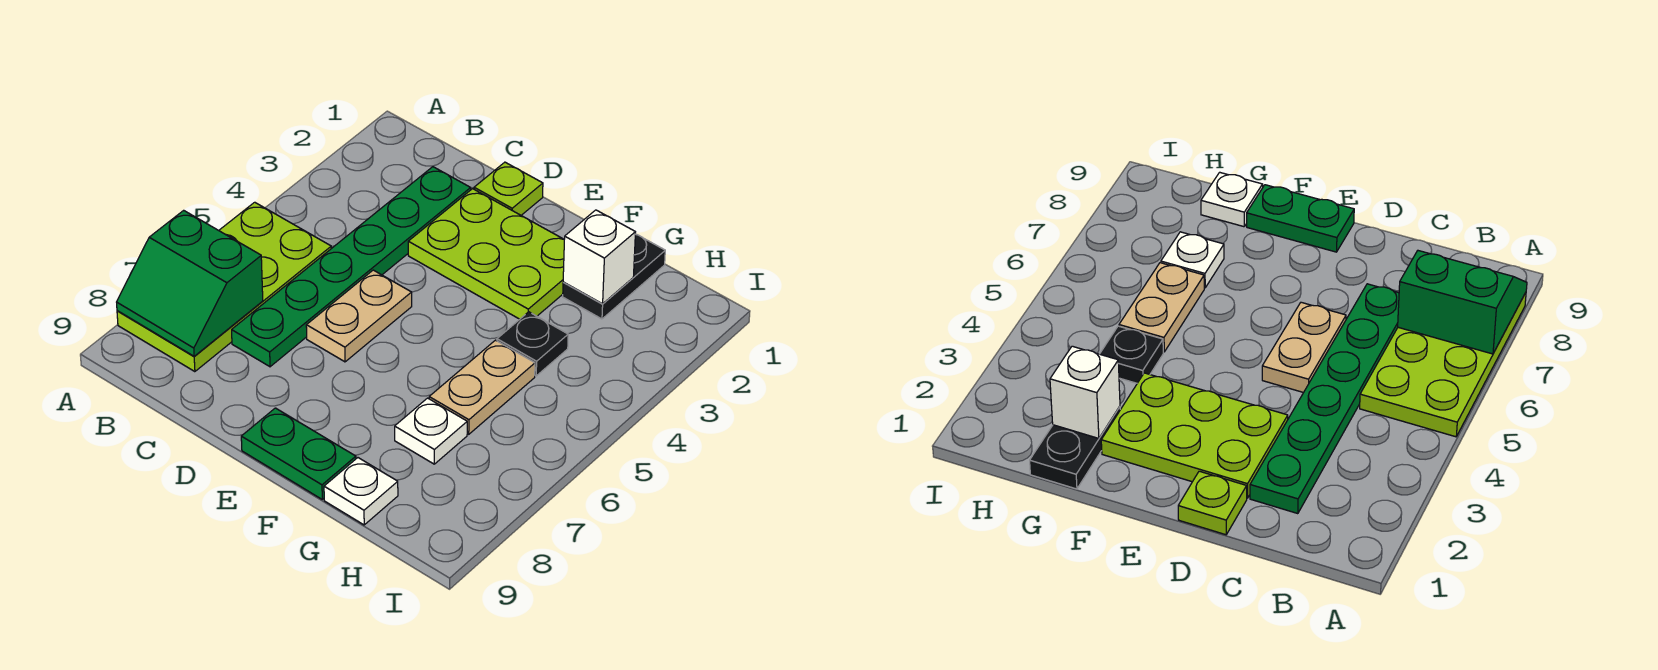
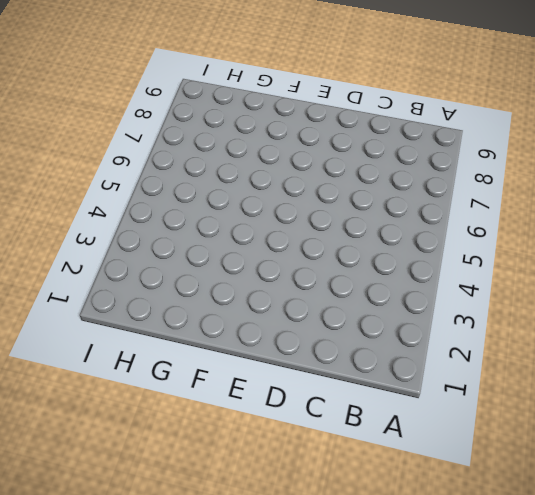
none -> lime 2x4 plate [117,202,331,372]
none -> green 1x6 plate [232,167,471,367]
none -> lime 1x1 plate [474,162,543,215]

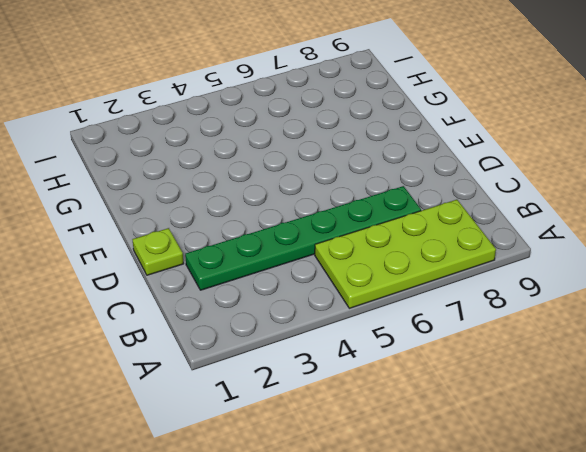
none -> lime 2x3 plate [408,189,564,319]
none -> tan 1x2 plate [306,270,412,362]
none -> green 1x2 plate [241,408,356,499]

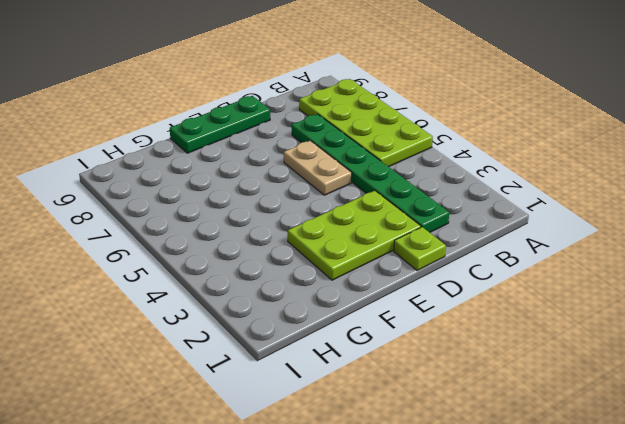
green 1x3 plate [170,96,270,153] -> green 1x2 plate [241,408,356,499]
none -> black 1x2 plate [563,234,665,319]
none -> black 1x1 plate [497,312,568,376]
none -> tan 1x2 plate [429,340,535,434]

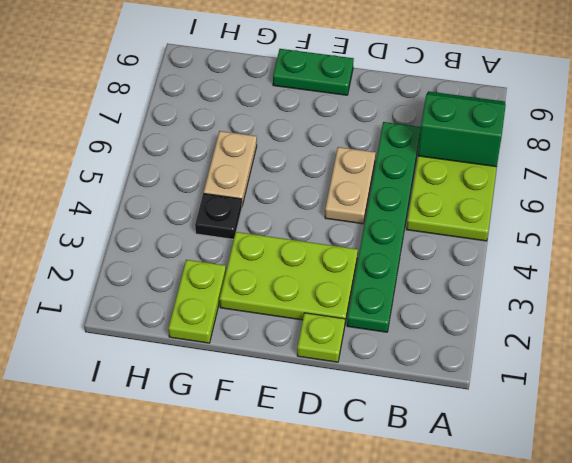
lime 1x2 plate [168,260,226,343] -> black 1x2 plate [563,234,665,319]
none -> white 1x1 plate [395,398,467,464]
none -> white 1x1 plate [324,458,398,525]
none -> white 1x1 brick [563,210,635,304]

